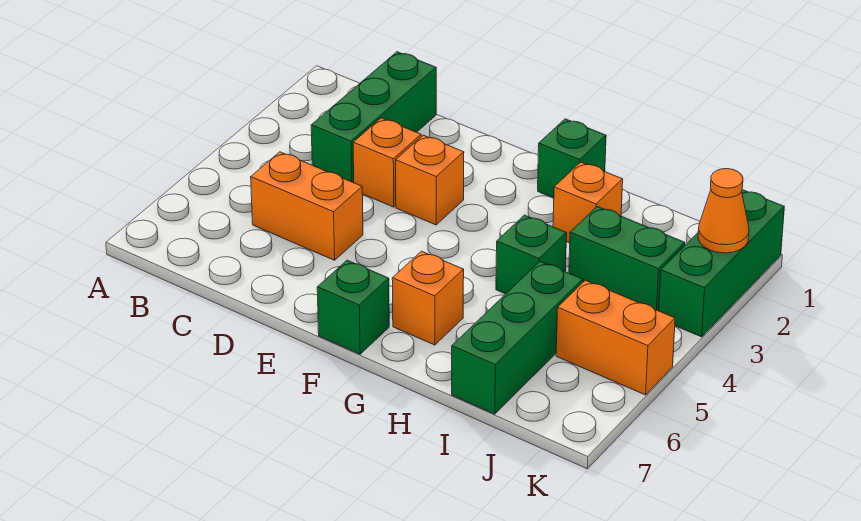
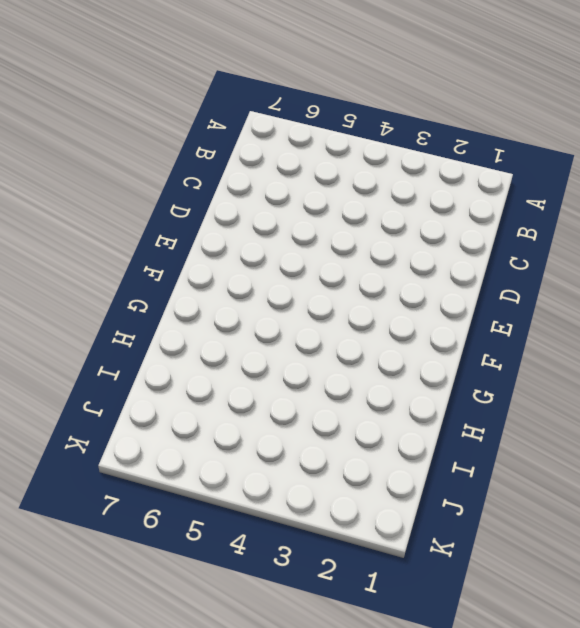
none -> green 1x3 brick [311,52,436,183]
none -> orange 1x2 brick [251,152,363,260]
none -> orange 1x1 brick [353,118,421,207]

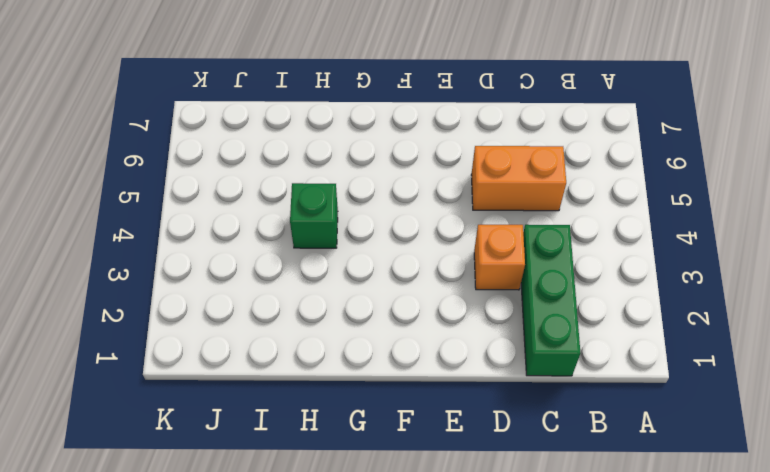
none -> orange 1x1 brick [396,135,464,225]
none -> green 1x1 brick [317,260,389,354]
none -> green 1x1 brick [538,119,606,198]

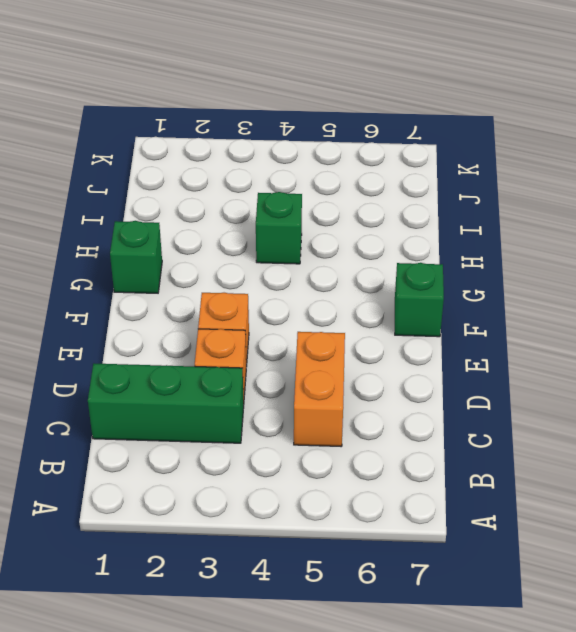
none -> orange 1x1 brick [392,251,464,345]
none -> orange 1x1 brick [553,162,623,242]
none -> green 1x2 brick [569,207,685,311]

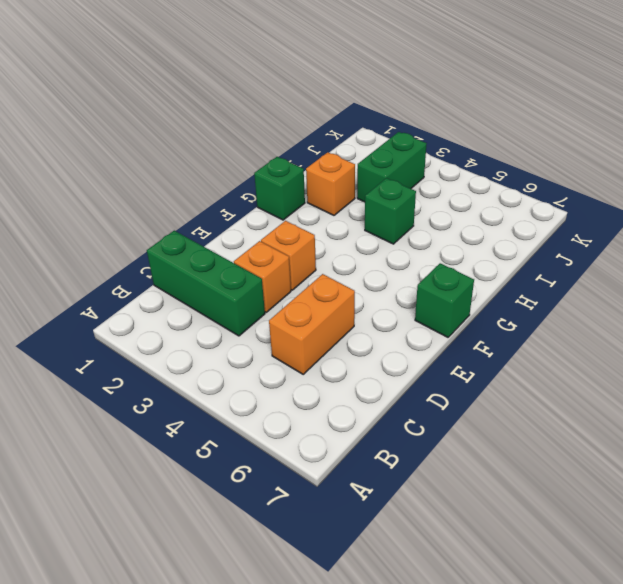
none -> orange 1x1 brick [392,251,464,345]
none -> green 1x3 brick [452,261,583,414]
none -> orange 1x2 brick [556,280,675,395]

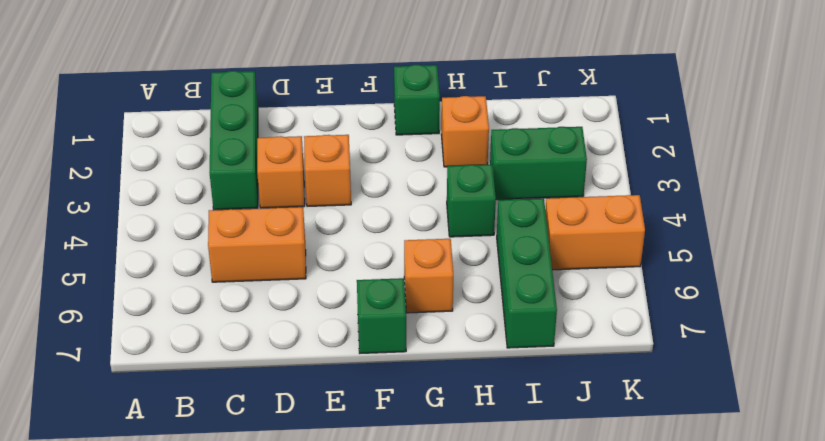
none -> green 1x3 brick [659,190,784,337]
none -> orange 1x1 cone [698,169,749,253]

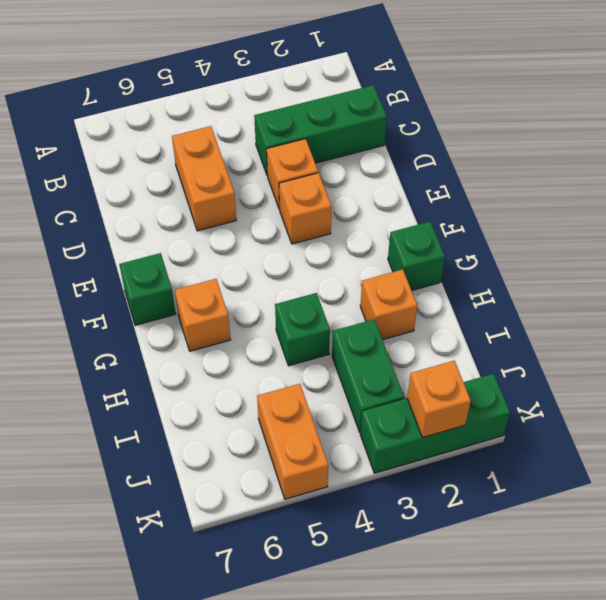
orange 1x1 brick [407,361,471,438] -> orange 1x1 cone [698,169,749,253]
none -> green 1x3 brick [452,261,583,414]

